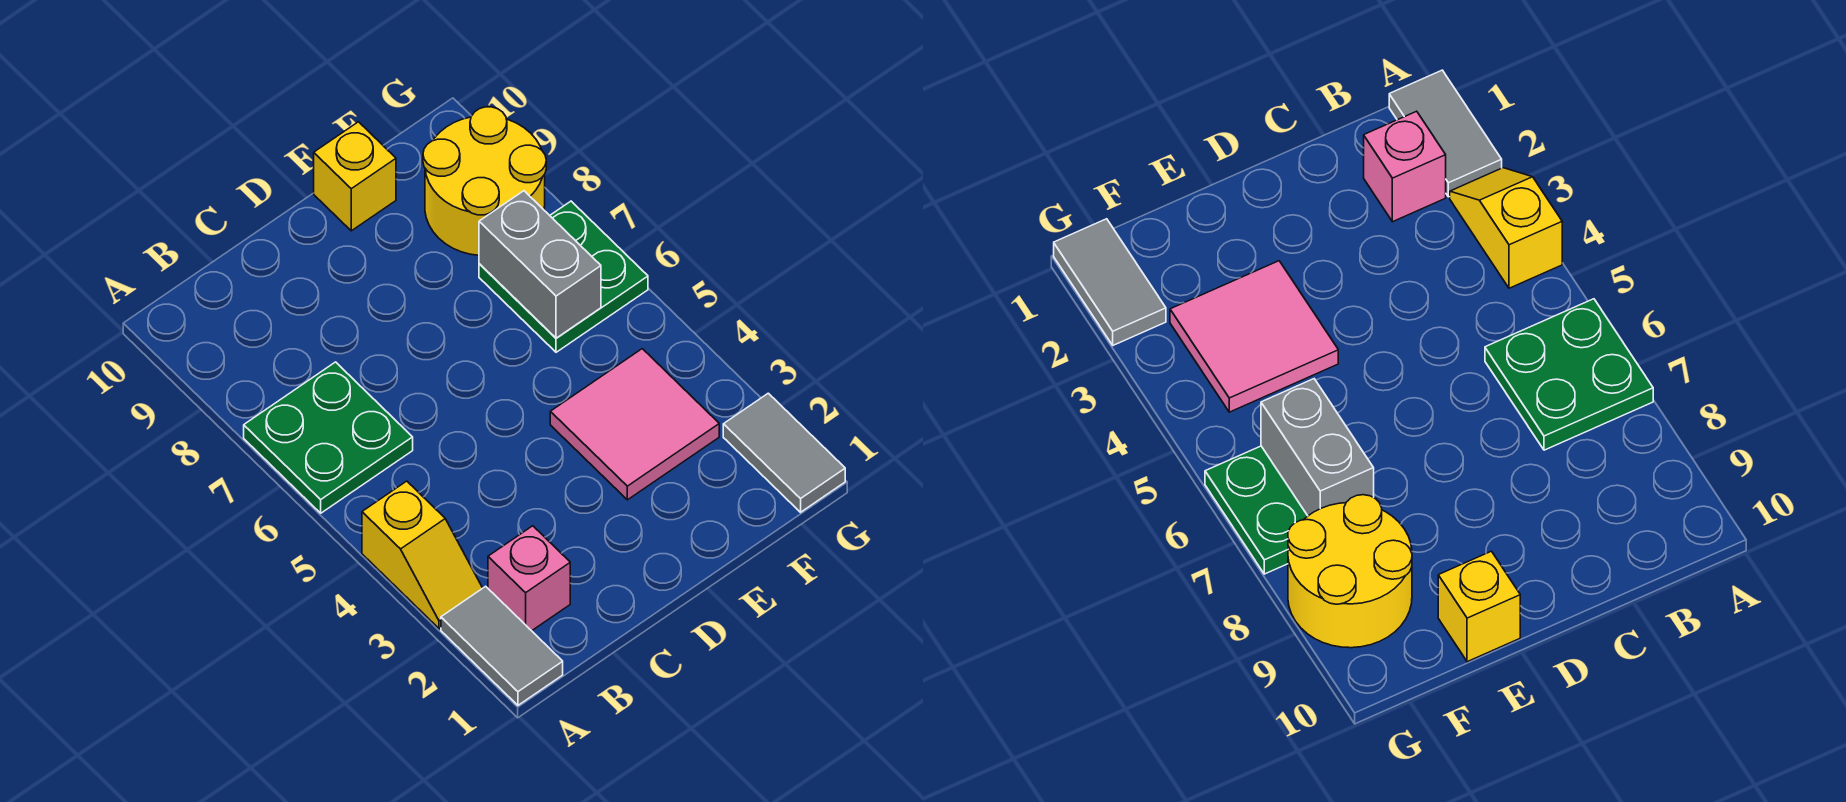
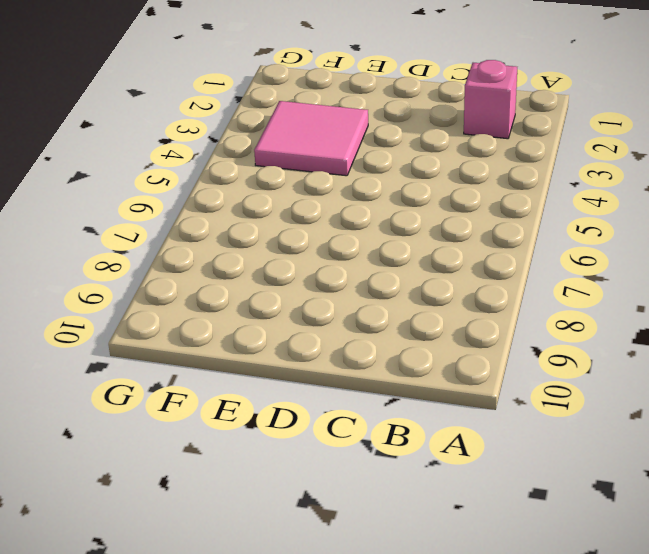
none -> grey 1x2 tile [441,586,563,705]
none -> yellow 1x2 slope [362,481,482,629]

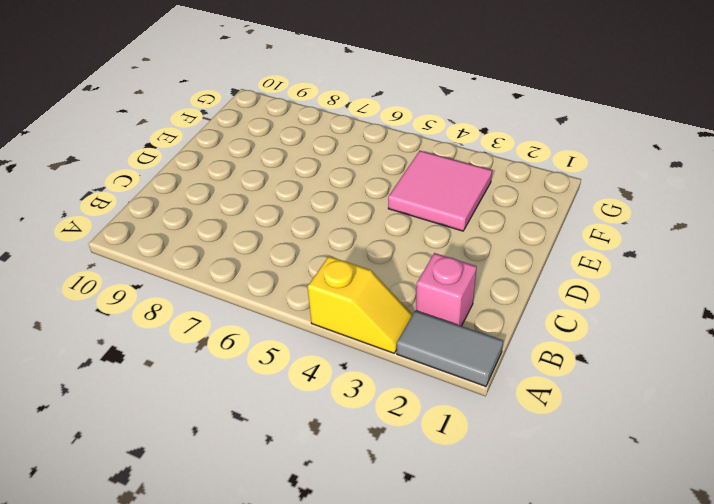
none -> green 2x2 plate [244,362,413,513]
none -> yellow 1x1 brick [314,122,396,231]

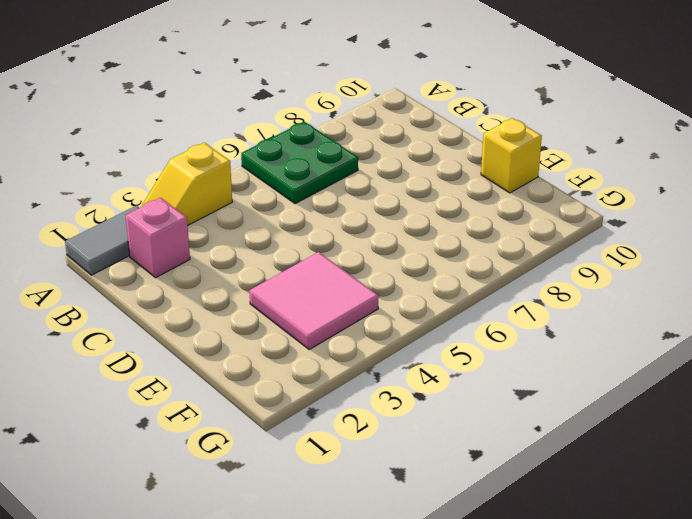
none -> green 2x2 plate [479,201,648,352]
none -> yellow 2x2 round brick [423,107,546,255]

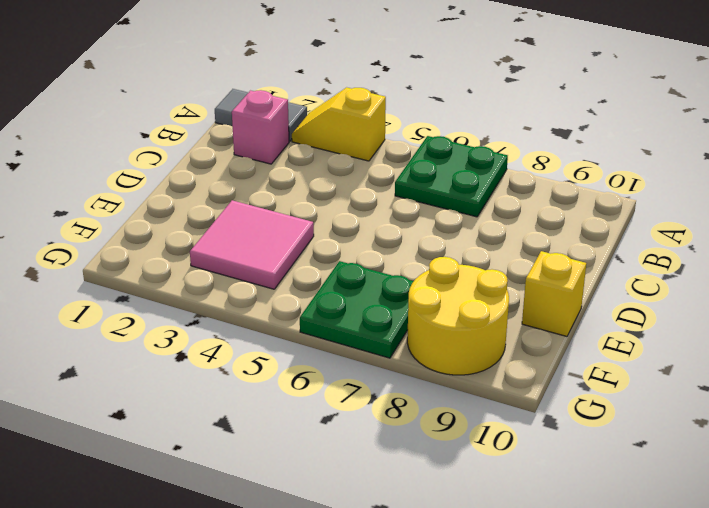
none -> grey 1x2 tile [723,393,845,512]
none -> grey 1x2 brick [479,191,601,338]

